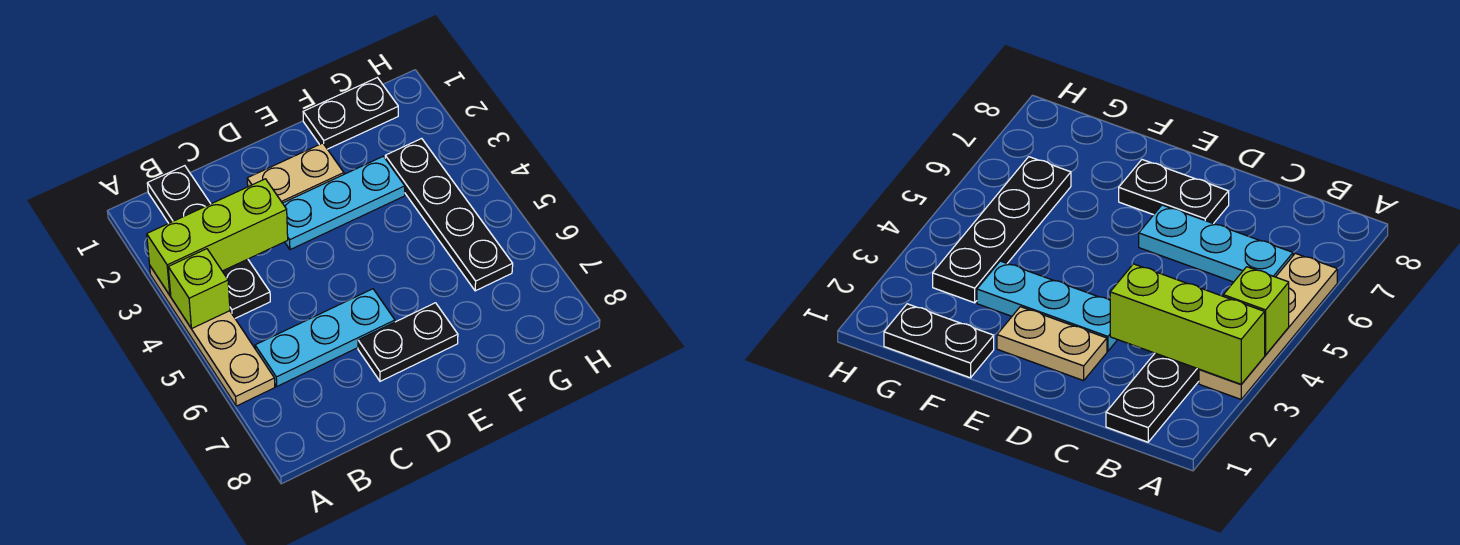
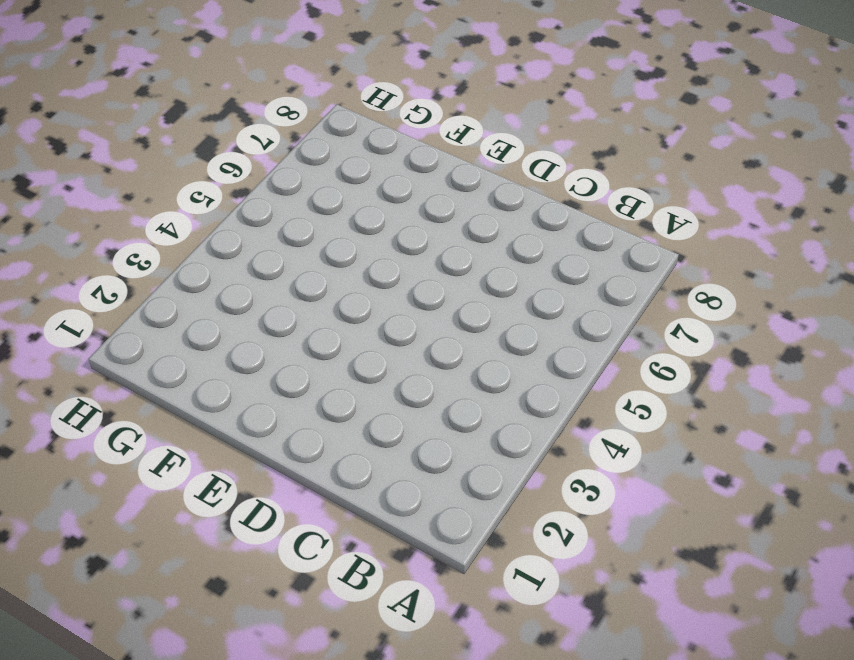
none -> tan 1x4 plate [150,266,275,406]
none -> black 1x4 plate [147,166,270,318]

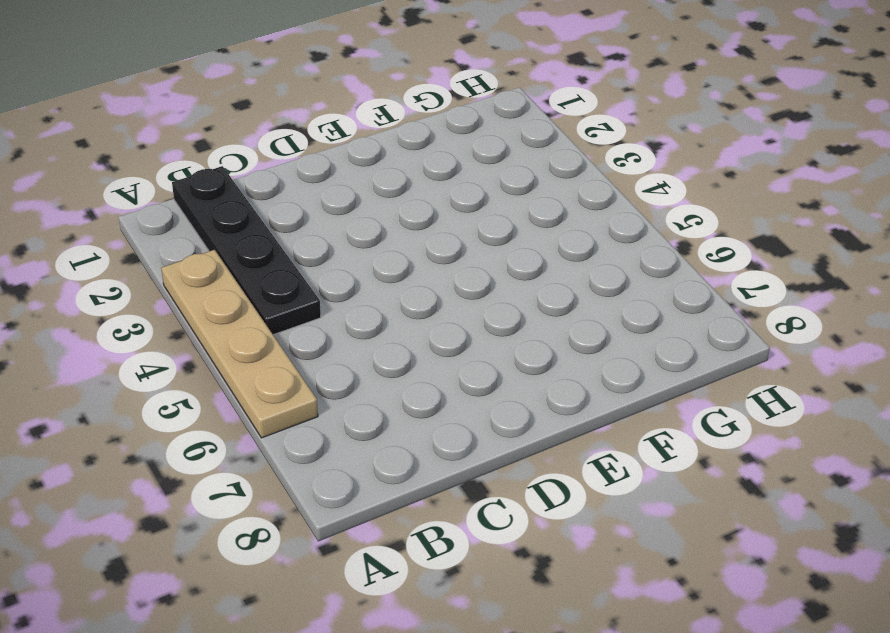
none -> cyan 1x3 plate [255,289,395,386]
none -> tan 1x2 plate [247,143,344,203]

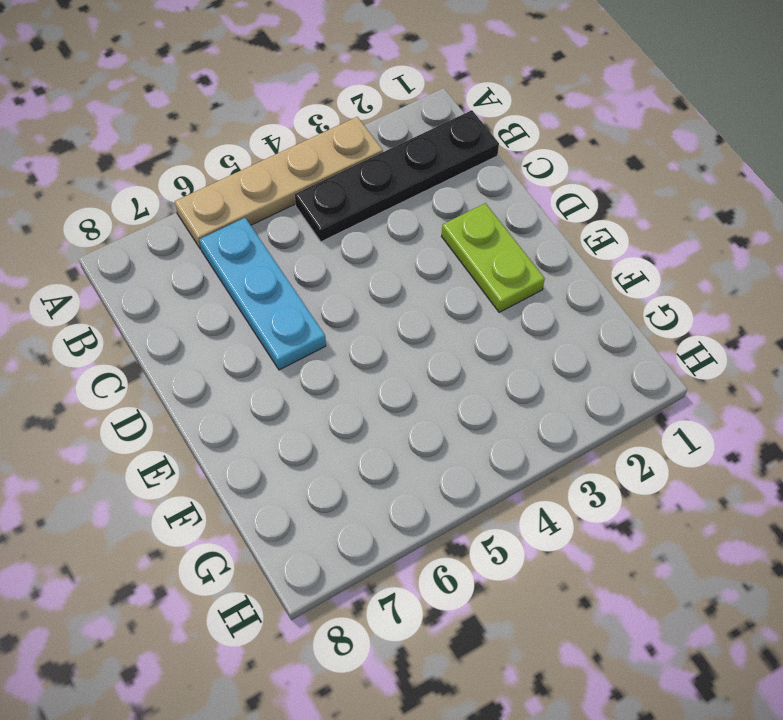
lime 1x2 plate [442,203,545,312] -> tan 1x2 plate [247,143,344,203]
none -> cyan 1x3 plate [283,156,405,250]
none -> black 1x2 plate [358,303,458,381]

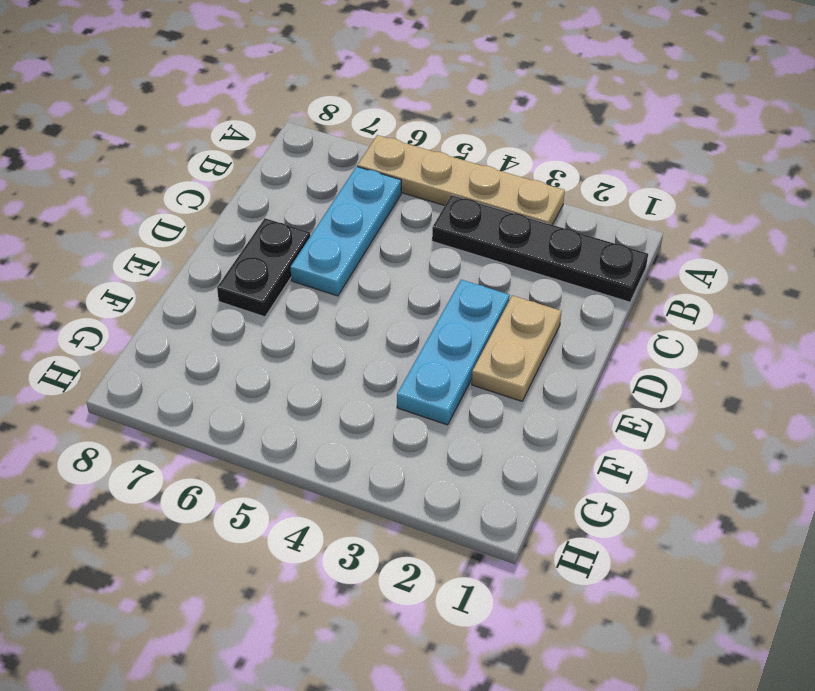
none -> black 1x2 plate [303,78,398,149]
none -> black 1x4 plate [385,138,513,291]

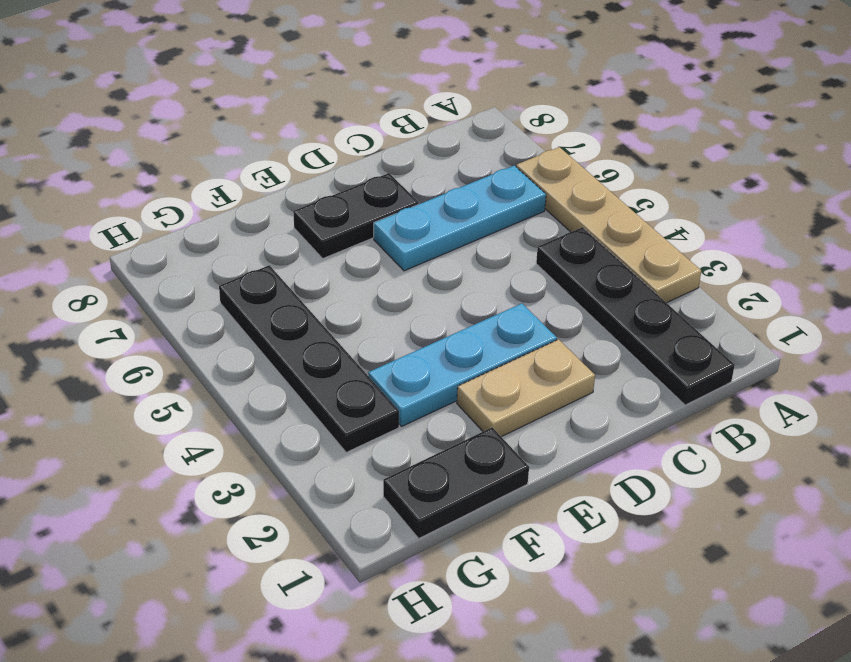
none -> lime 1x3 brick [147,179,288,295]
none -> lime 1x1 brick [168,249,230,329]

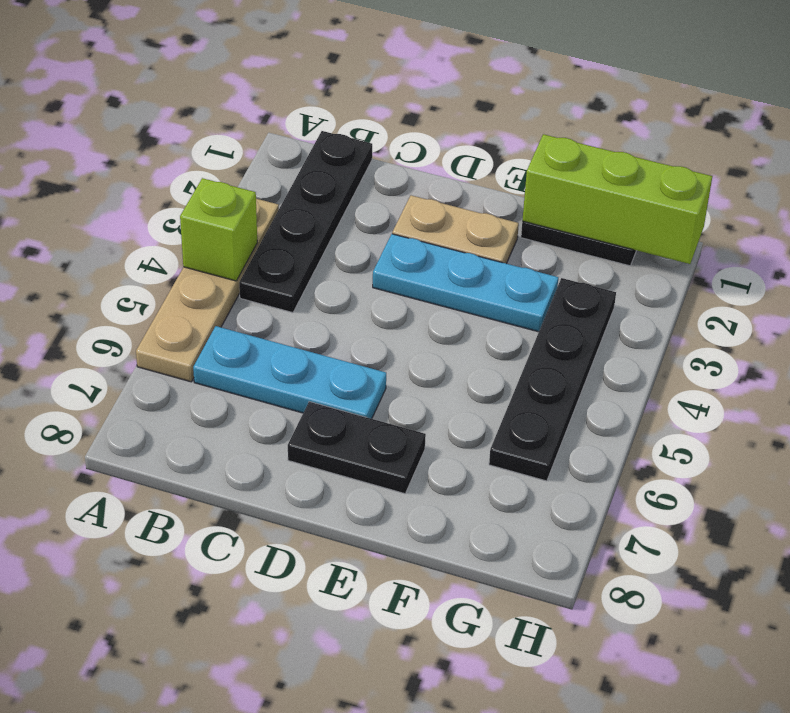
lime 1x3 brick [522,134,712,264] -> lime 1x3 brick moved to [147,179,288,295]

